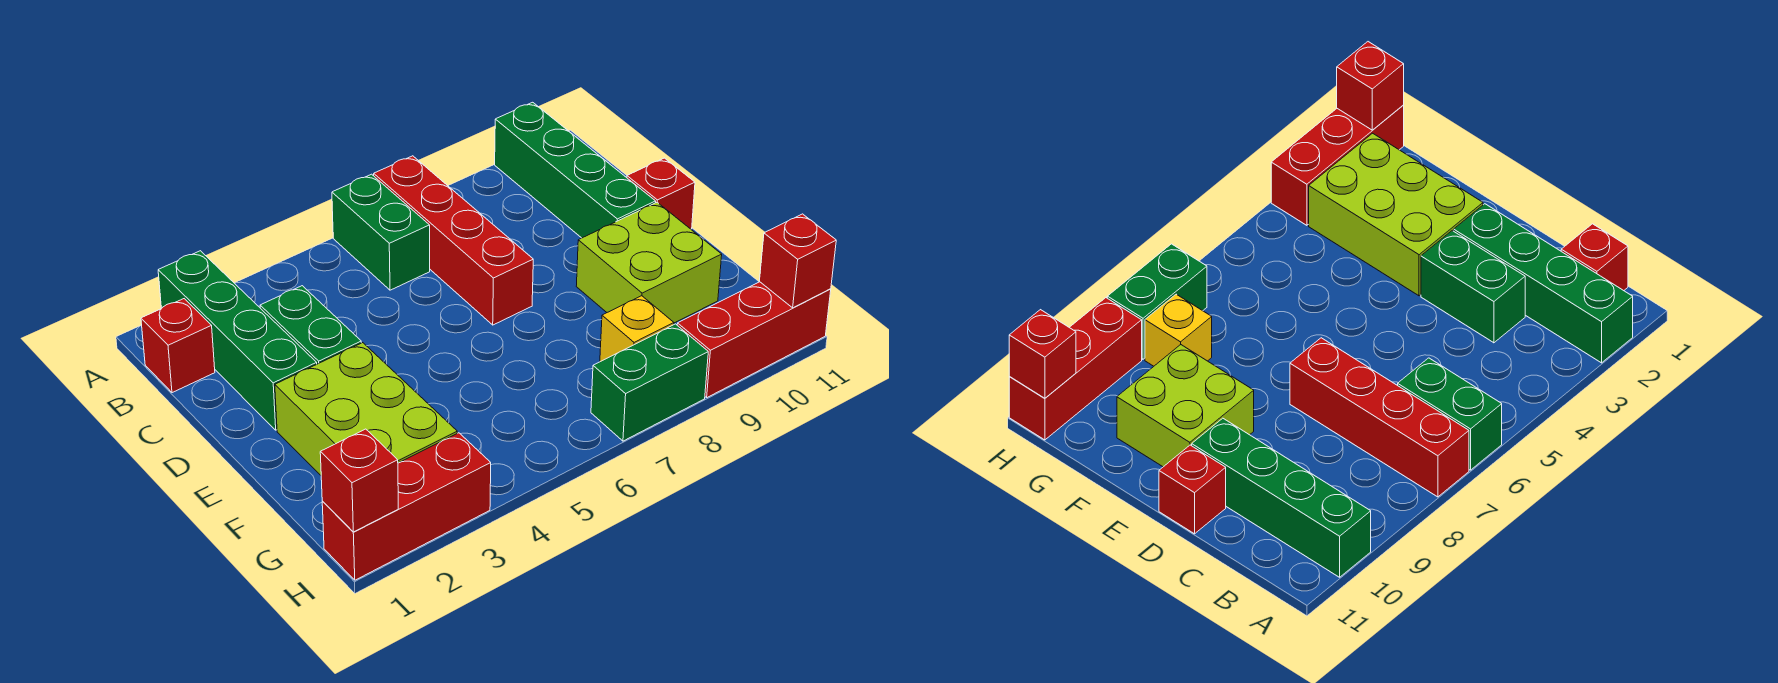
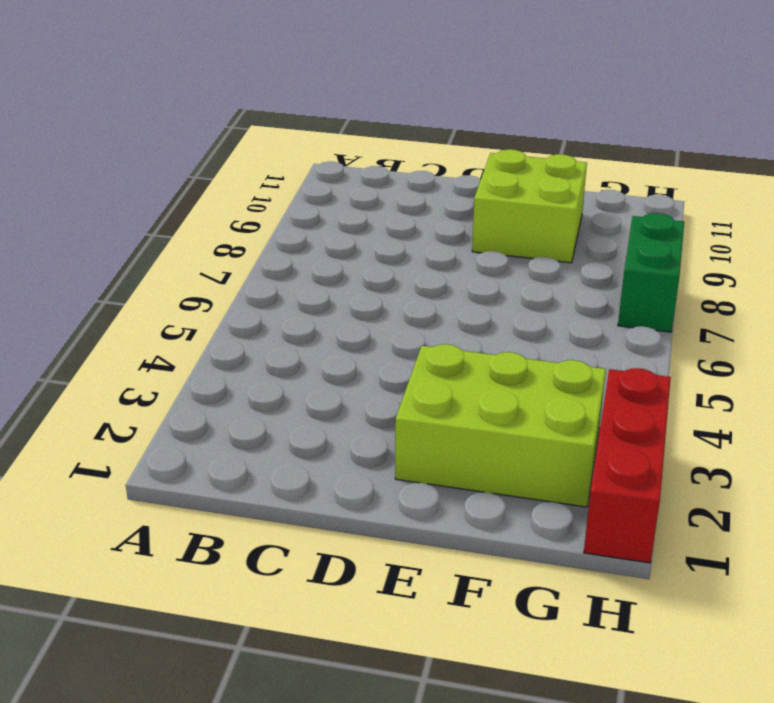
none -> green 1x4 brick [158,251,317,430]
none -> green 1x2 brick [332,174,430,290]
none -> red 1x4 brick [374,156,533,325]

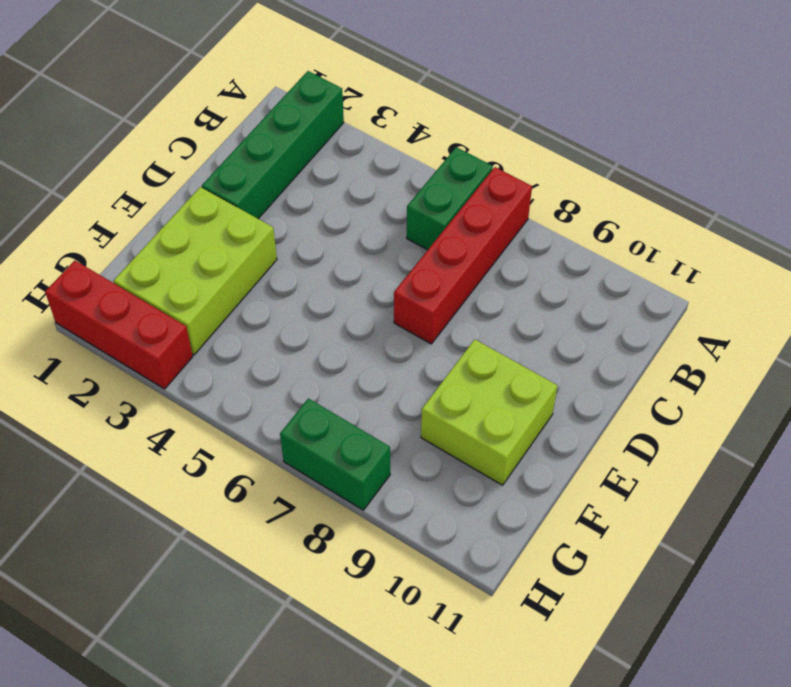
none -> green 1x4 brick [495,102,656,238]
none -> red 1x1 brick [141,299,215,393]
none -> green 1x2 brick [260,286,361,364]

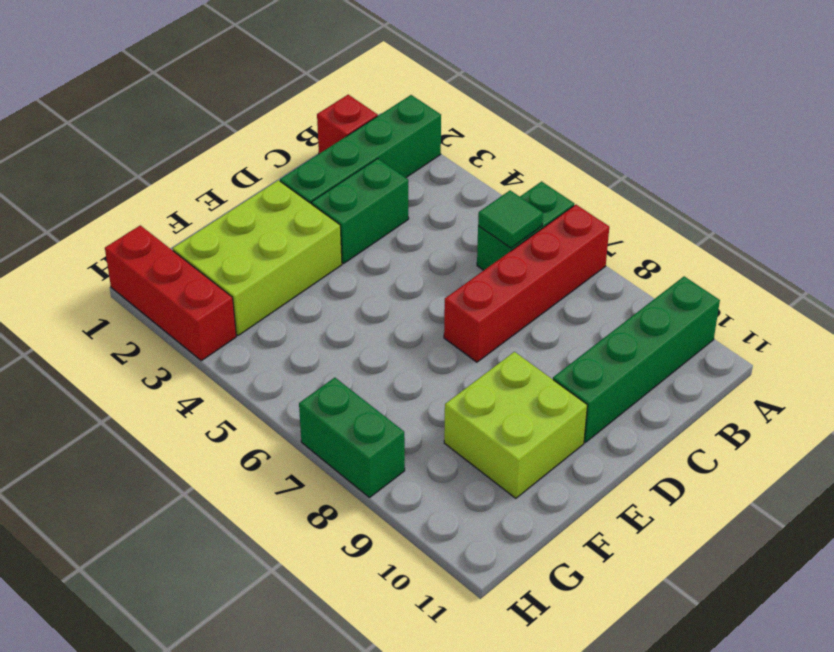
green 1x1 tile [478,191,543,248] -> none
none -> red 1x1 brick [627,158,695,229]
none -> yellow 1x1 brick [600,296,674,362]
none -> red 1x3 brick [677,282,831,397]

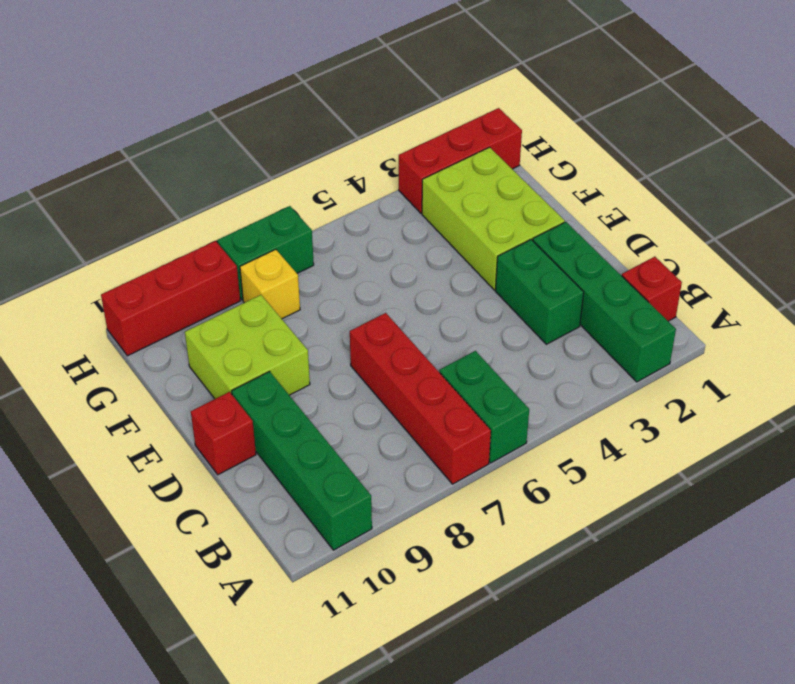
none -> red 1x1 brick [320,429,398,532]
none -> red 1x1 brick [760,214,836,308]

